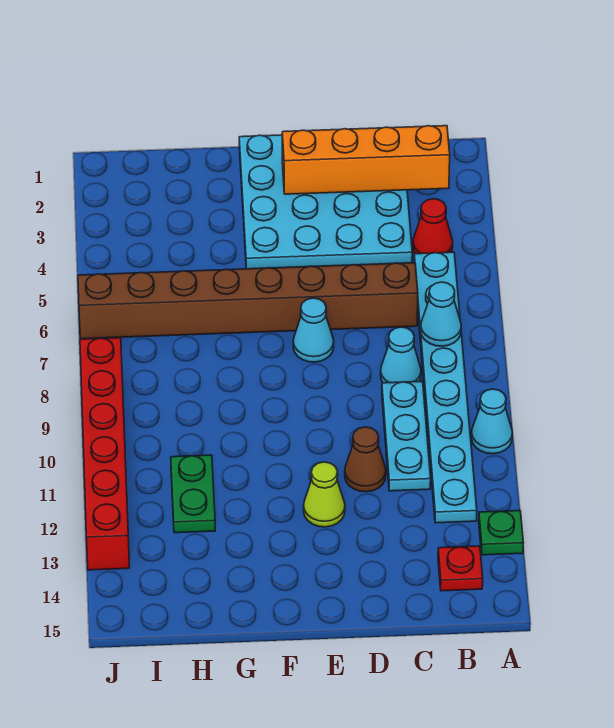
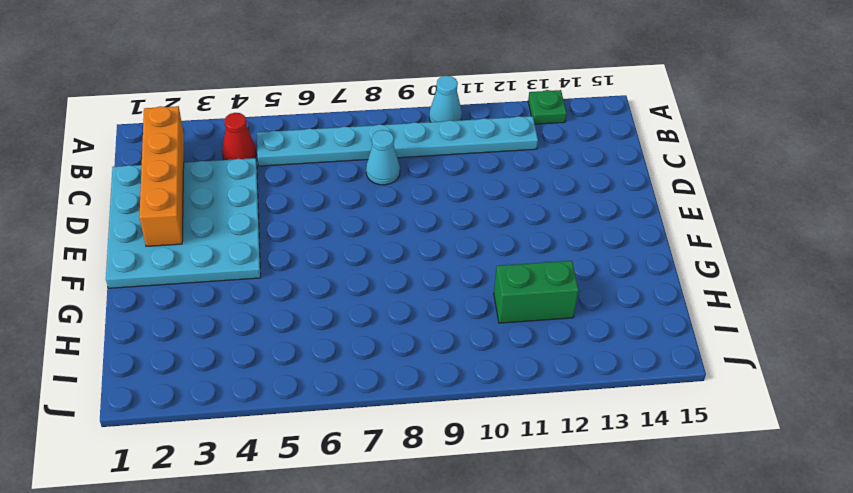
green 1x2 brick [494,261,579,323] -> green 1x2 plate [171,455,215,533]
none -> red 1x1 plate [438,546,483,591]
none -> brown 1x8 brick [78,263,418,339]
none -> cyan 1x3 plate [382,381,431,491]

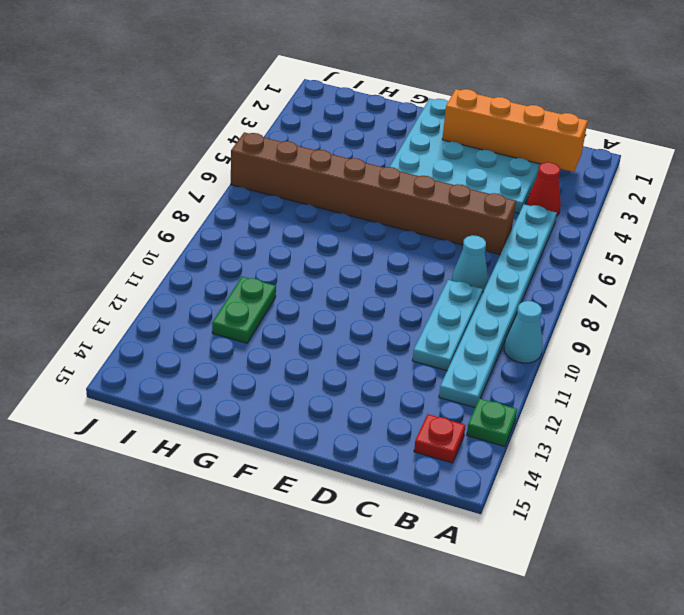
none -> brown 1x1 cone [345,427,386,492]
none -> cyan 1x1 cone [293,298,334,362]
none -> lime 1x1 cone [304,462,345,527]

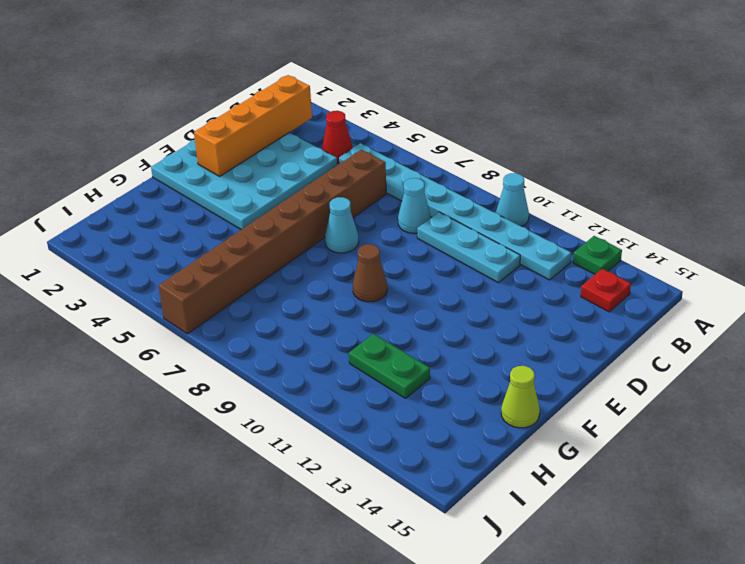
brown 1x1 cone [353,244,387,302] -> brown 1x1 cone moved to [345,427,386,492]
lime 1x1 cone [501,366,540,428] -> lime 1x1 cone moved to [304,462,345,527]
none -> red 1x6 brick [80,338,130,570]
none -> cyan 1x1 cone [421,282,461,346]

